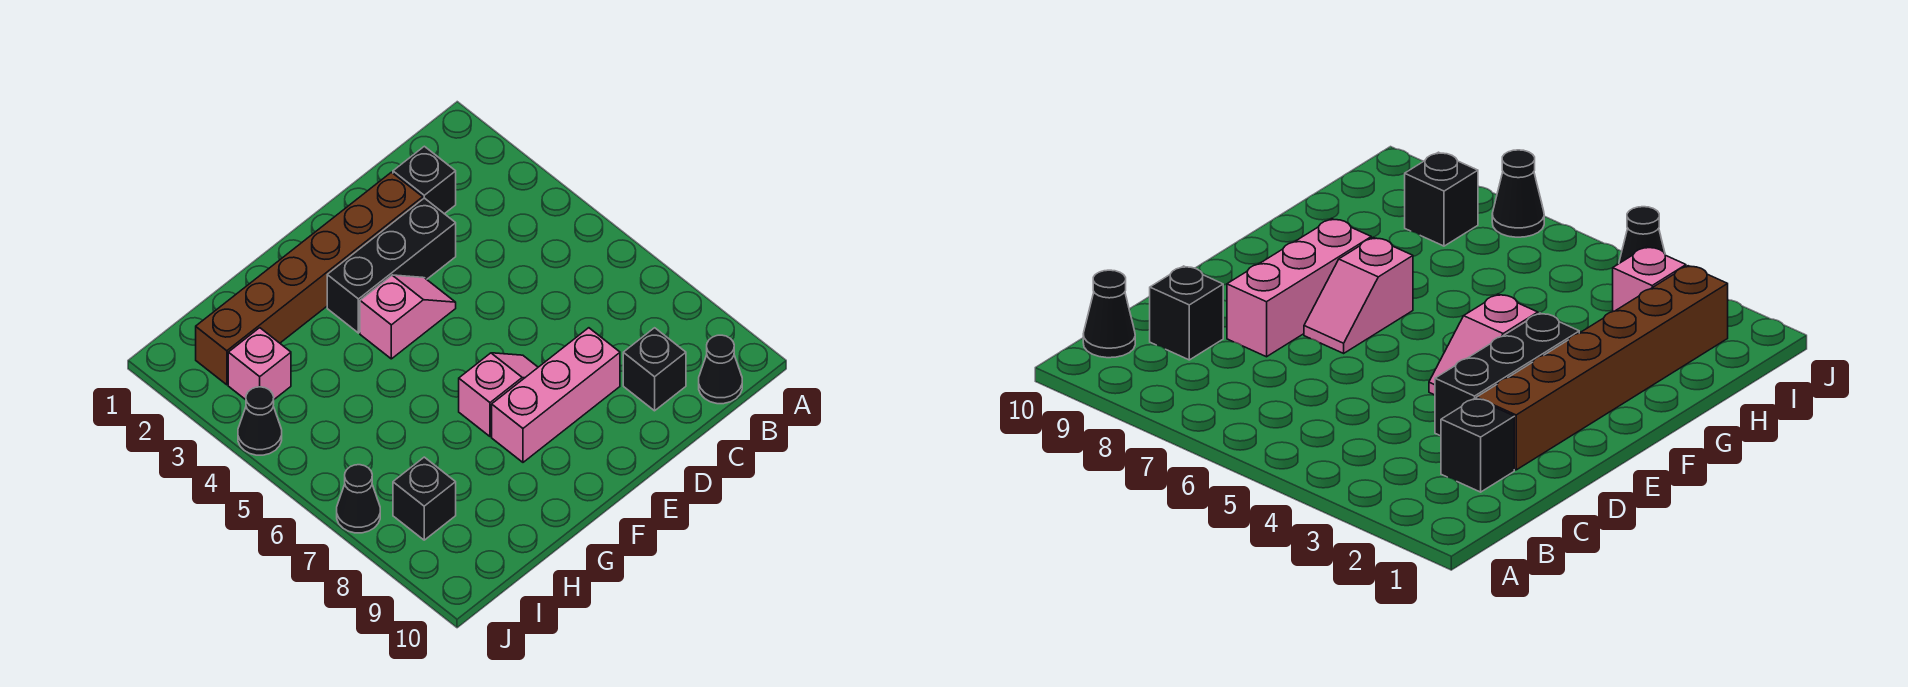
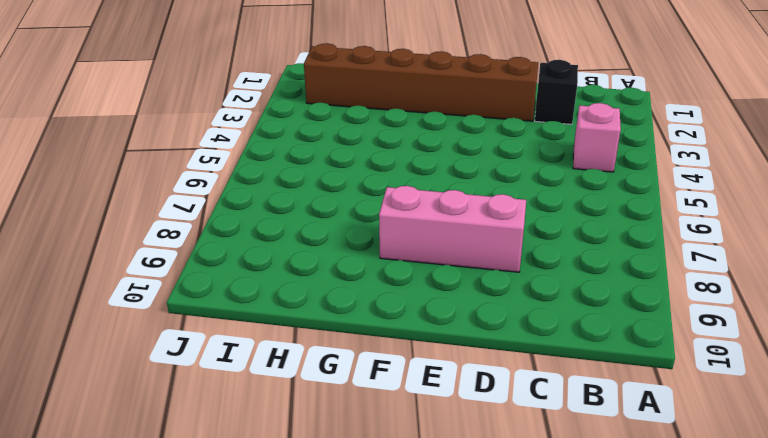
pink 1x1 brick [573,103,621,172] -> pink 1x1 brick moved to [228,328,291,400]
none -> black 1x1 cone [699,335,742,404]
none -> black 1x1 brick [623,328,686,411]
none -> black 1x3 brick [327,198,456,333]

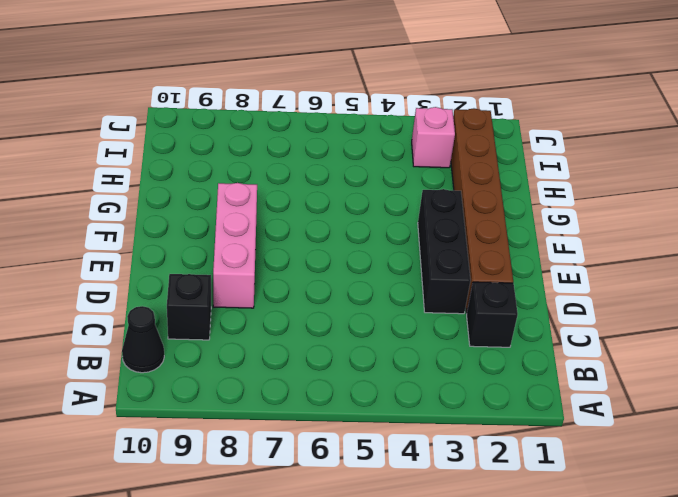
none -> pink 1x2 slope [360,275,456,359]
none -> pink 1x2 slope [459,353,538,437]
none -> black 1x1 brick [393,457,456,540]

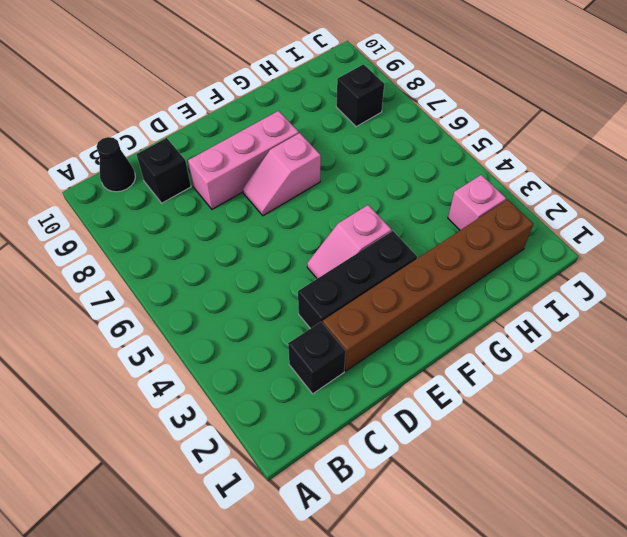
none -> black 1x1 cone [238,387,282,455]
none -> black 1x1 cone [337,465,380,533]

